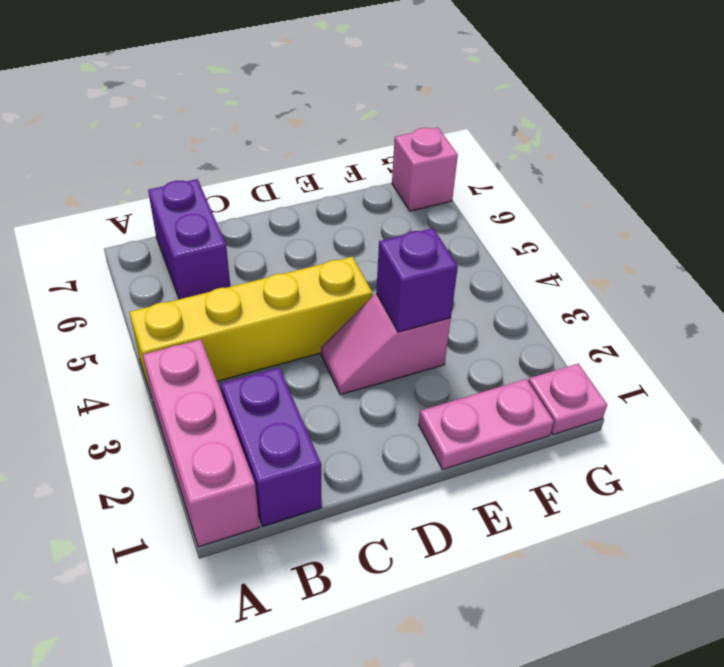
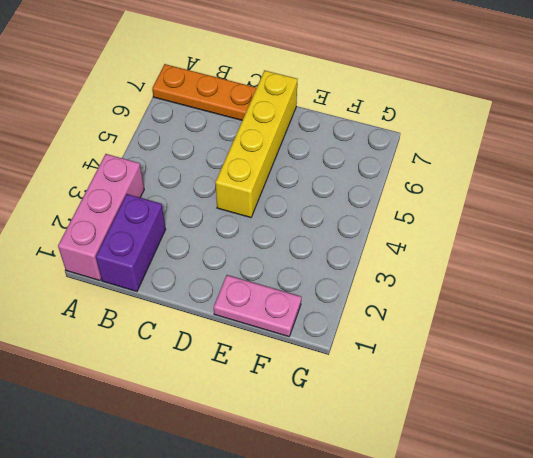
orange 1x3 plate [152,64,257,120] -> purple 1x2 brick [148,179,230,299]
yellow 1x4 brick [215,70,298,218] -> yellow 1x4 brick turned to [129,257,373,394]
none -> pink 1x2 slope [321,294,451,395]
none -> pink 1x1 plate [528,364,607,435]

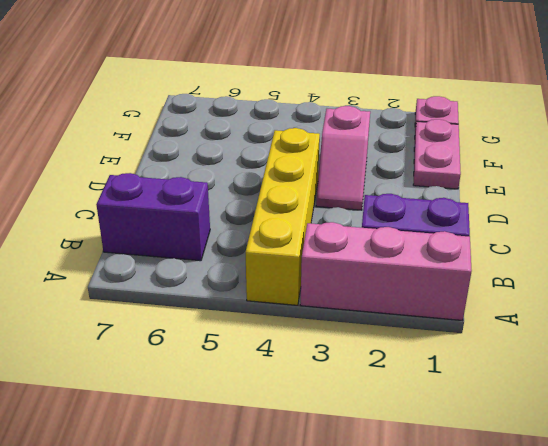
none -> pink 1x1 brick [392,127,458,211]
none -> purple 1x1 brick [376,228,458,332]

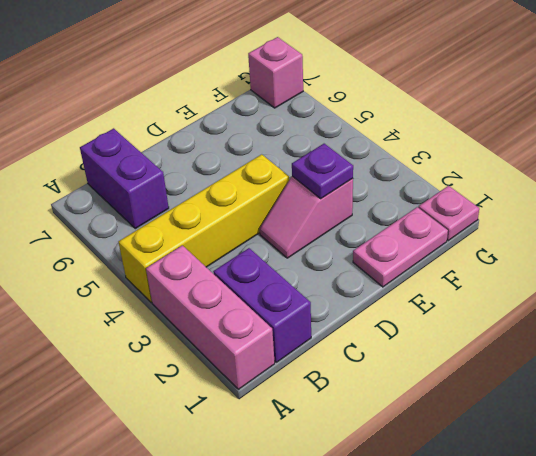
purple 1x1 plate [292,144,353,199] -> purple 1x1 brick [376,228,458,332]

